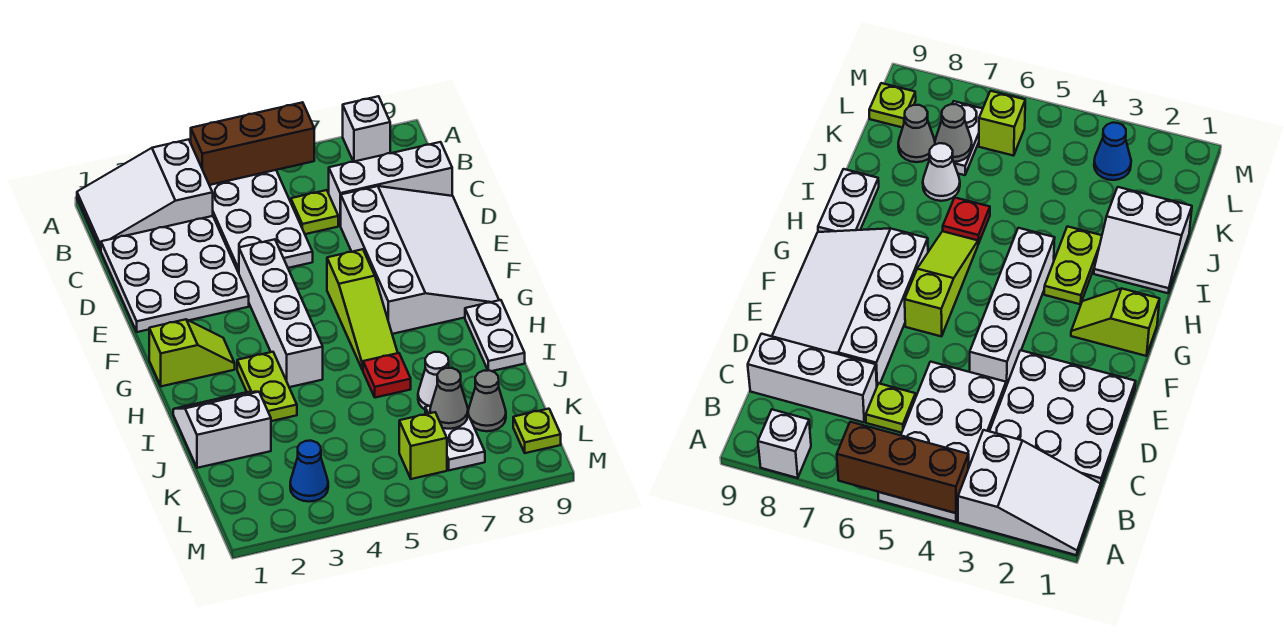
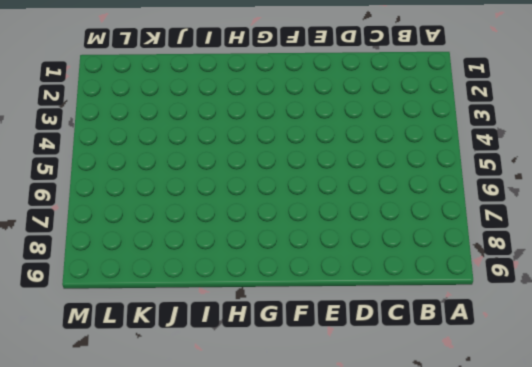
none -> white 2x3 slope [77,139,213,251]
none -> white 2x4 plate [209,170,313,273]
none -> white 1x1 brick [343,96,390,162]

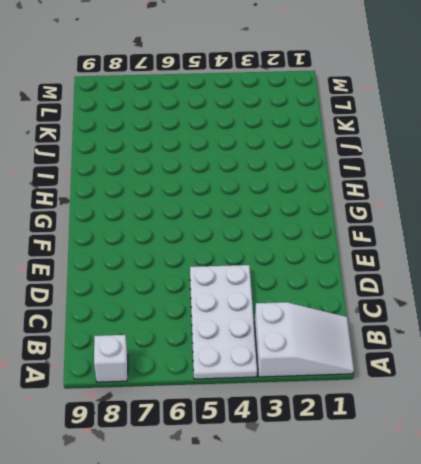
none -> white 3x3 plate [101,216,249,332]
none -> lime 1x1 plate [291,190,338,234]
none -> white 1x3 brick [329,142,452,226]

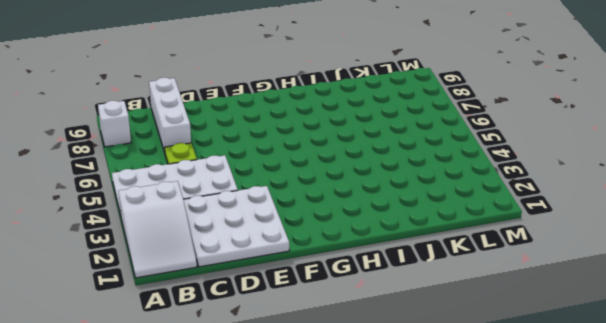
none -> white 3x4 slope [341,186,499,334]
none -> white 1x4 brick [239,239,323,387]
none -> lime 1x3 slope [327,249,398,370]

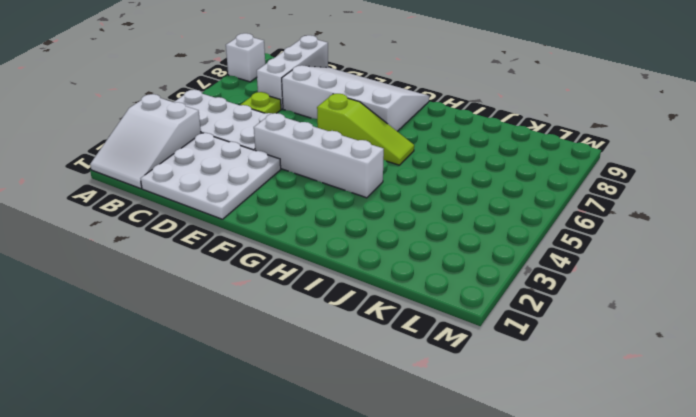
none -> lime 1x2 slope [149,319,235,386]
none -> lime 1x2 plate [237,352,297,421]
none -> white 1x2 plate [465,300,525,371]

